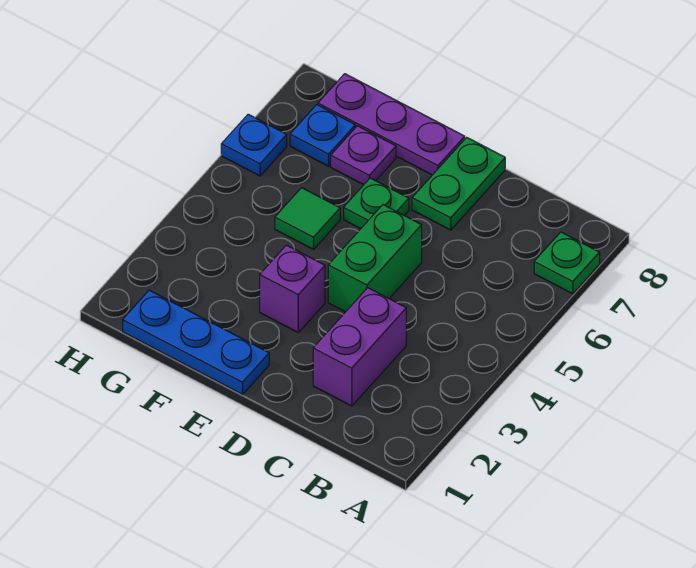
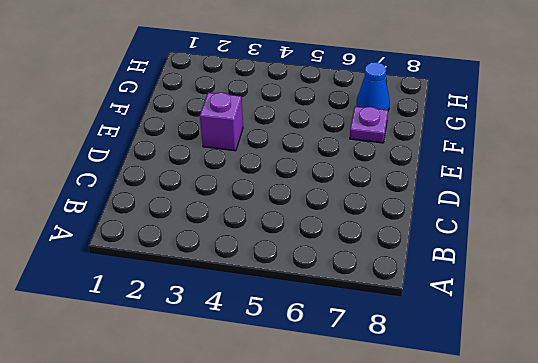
blue 1x1 cone [357,62,390,110] -> blue 1x1 plate [290,105,355,166]
none -> green 1x1 plate [534,232,600,294]
none -> purple 1x2 brick [313,288,406,406]
none -> green 1x2 brick [328,205,422,312]

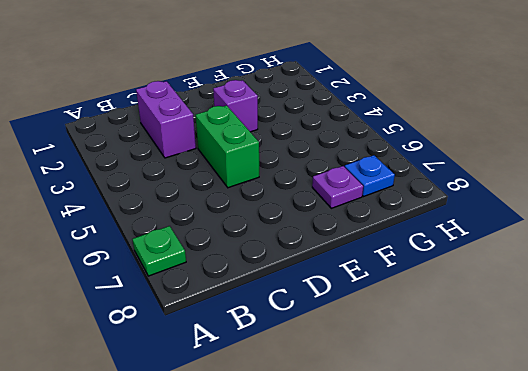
none -> green 1x2 plate [412,137,505,230]
none -> blue 1x3 plate [123,290,269,394]
none -> green 1x1 plate [344,178,409,229]

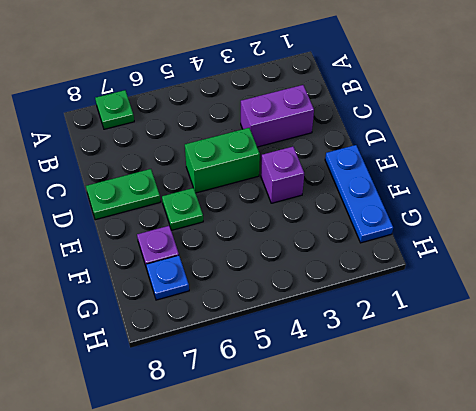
none -> purple 1x3 plate [318,74,465,175]
none -> green 1x1 tile [275,188,340,249]
none -> blue 1x1 plate [221,114,287,176]

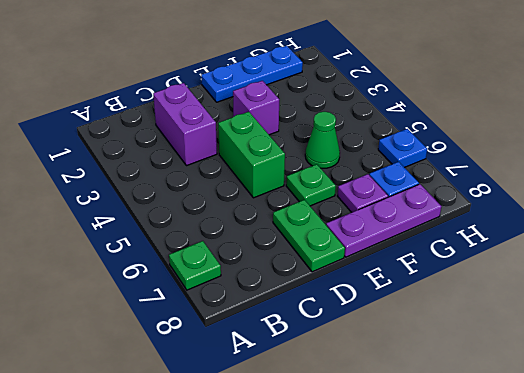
green 1x1 cone [305,112,340,168] -> green 1x1 tile [275,188,340,249]

